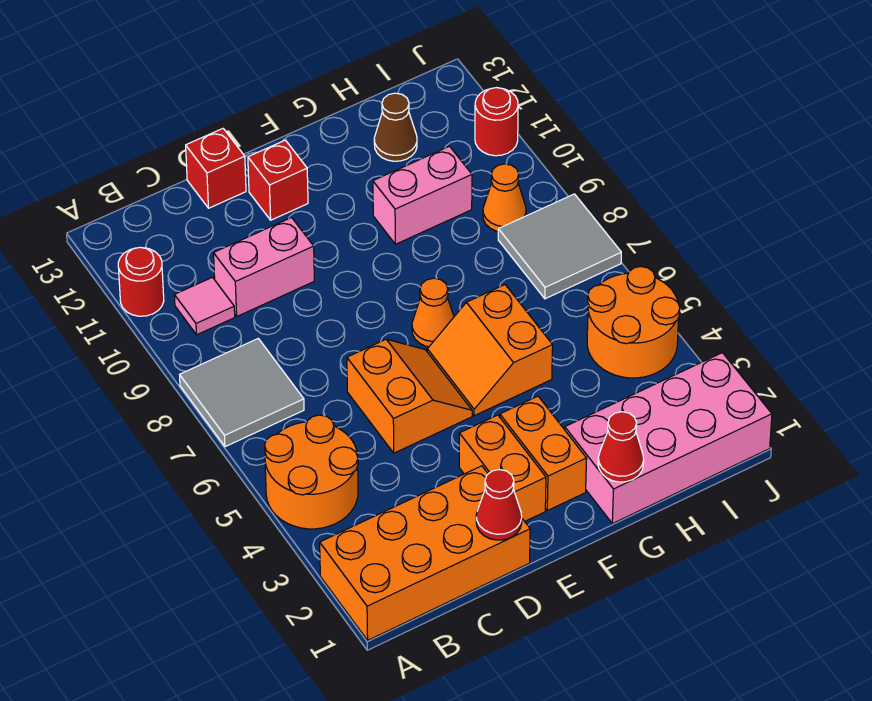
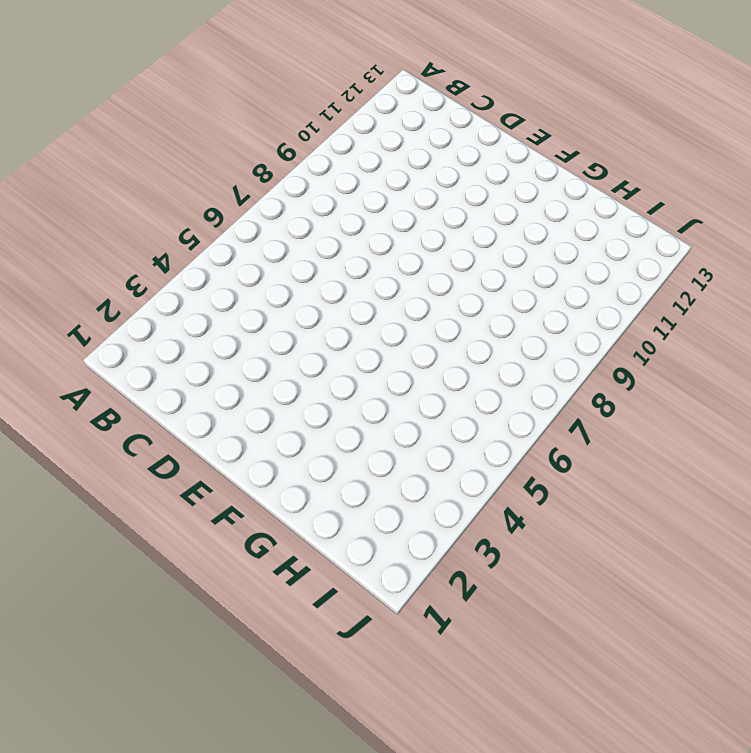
none -> orange 2x4 brick [320,466,530,640]
none -> orange 2x2 round brick [265,415,358,529]
none -> grey 2x2 tile [180,339,304,447]

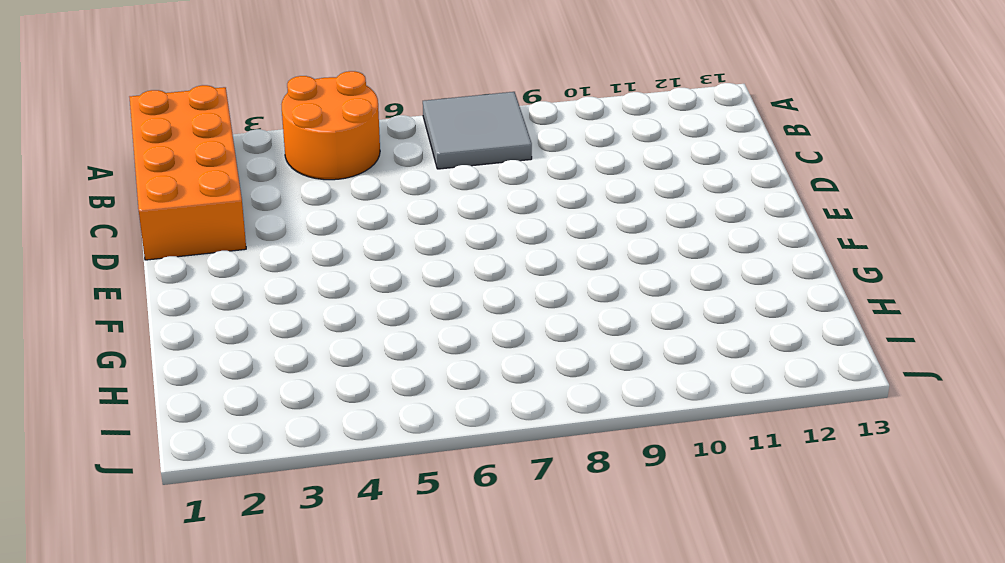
none -> red 1x1 round brick [118,247,164,316]
none -> pink 1x1 tile [174,277,235,335]
none -> pink 1x2 brick [214,218,314,316]

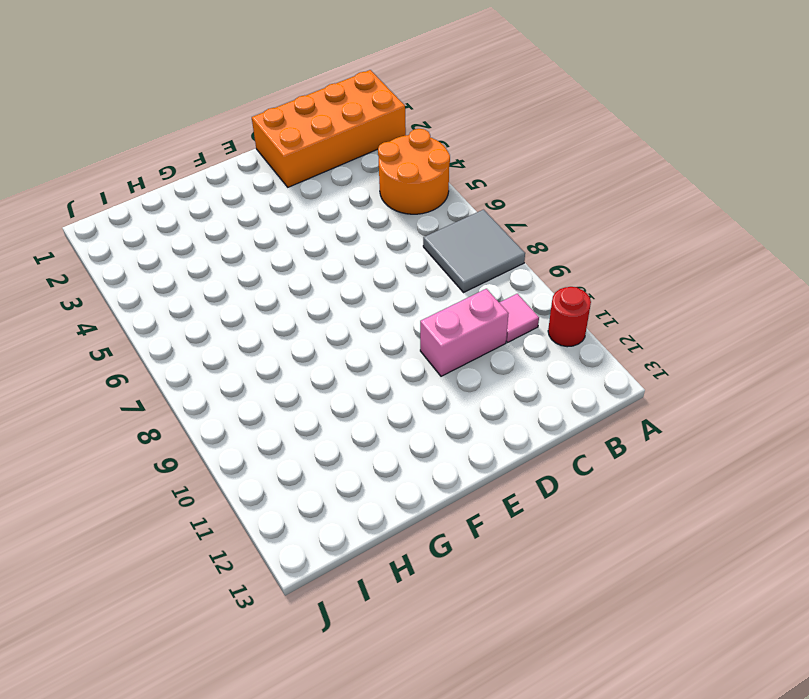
none -> orange 2x2 slope [347,339,472,453]
none -> red 1x1 brick [186,129,246,208]
none -> orange 1x2 brick [459,415,546,521]

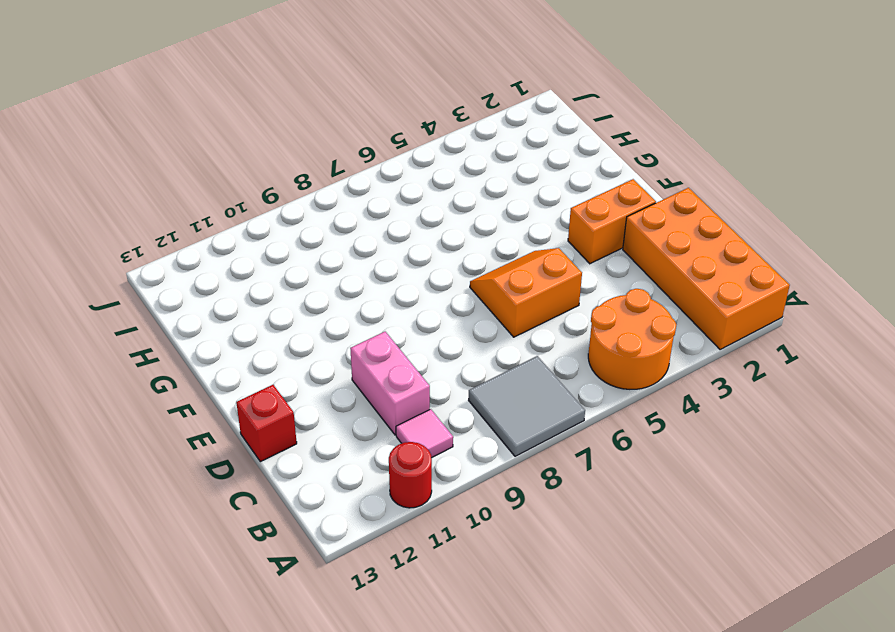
none -> red 1x1 brick [248,140,308,220]
none -> orange 1x2 brick [500,396,587,511]
none -> orange 2x2 slope [427,285,553,416]

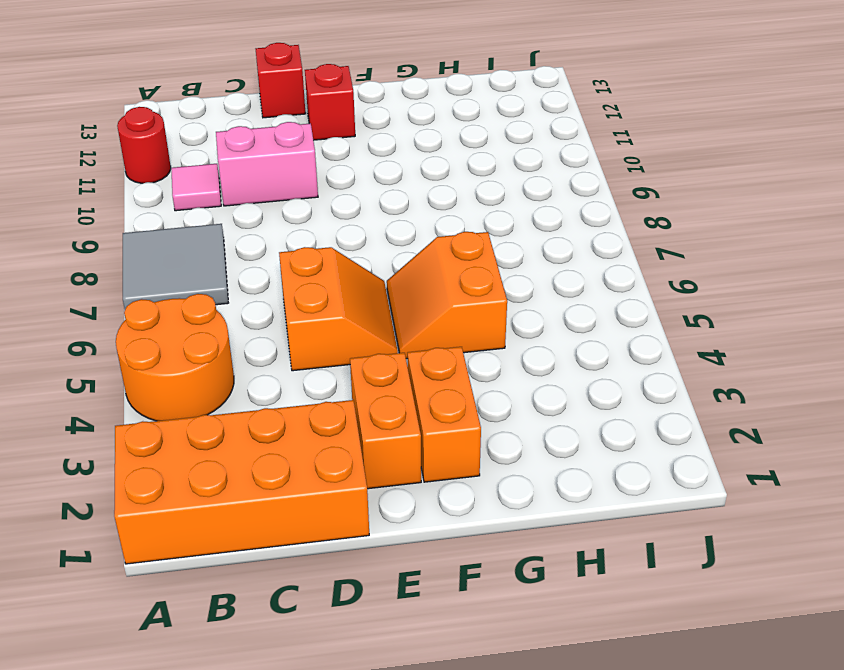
none -> orange 1x1 cone [412,278,454,347]
none -> pink 2x4 brick [565,353,772,524]
none -> pink 1x2 brick [373,146,472,244]

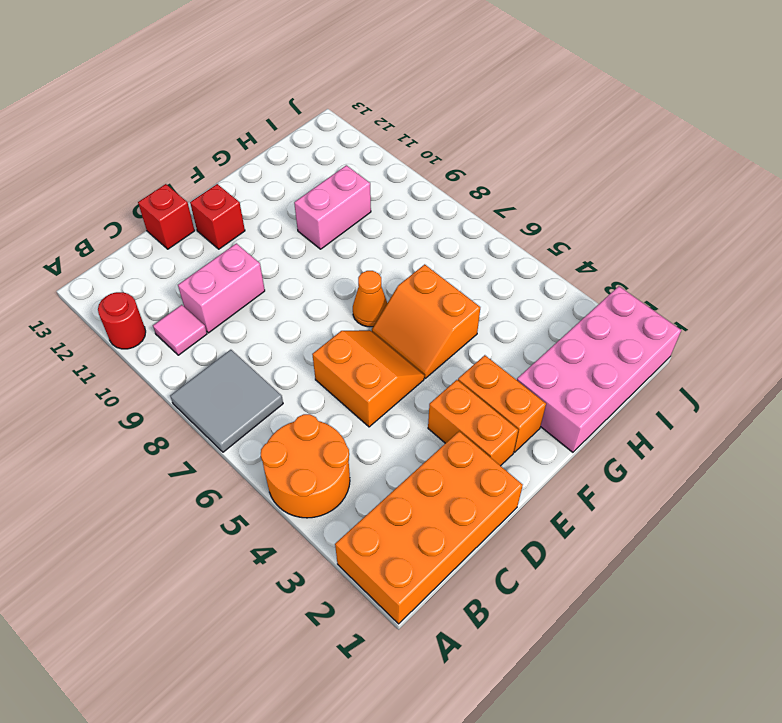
none -> brown 1x1 cone [374,93,417,161]
none -> orange 2x2 round brick [587,266,680,378]
none -> grey 2x2 tile [498,194,621,299]

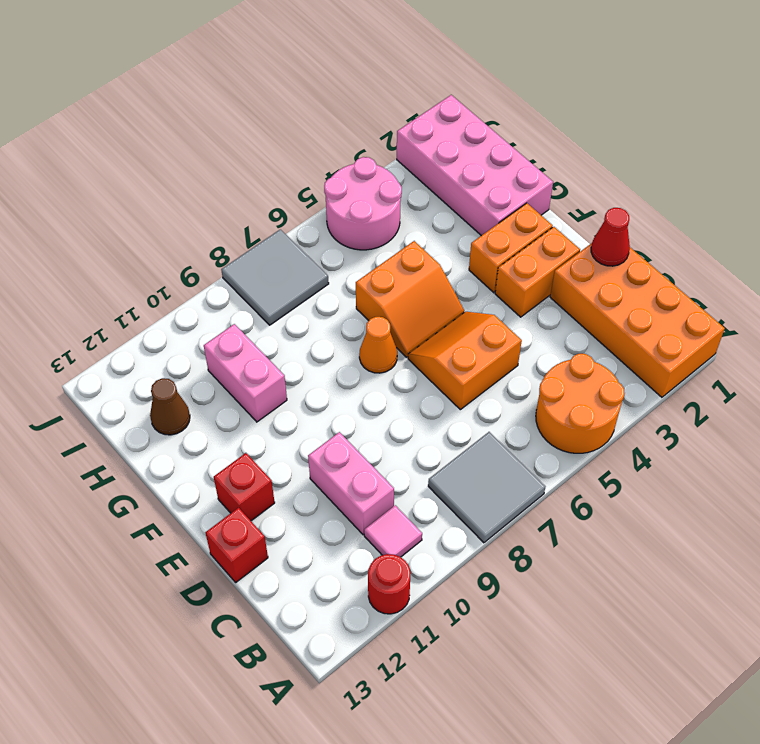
pink 2x2 round brick [324,157,402,250] -> orange 2x2 round brick [587,266,680,378]
none -> orange 1x1 cone [483,164,526,231]
none -> red 1x1 round brick [475,88,518,156]
none -> red 1x1 cone [598,412,644,482]

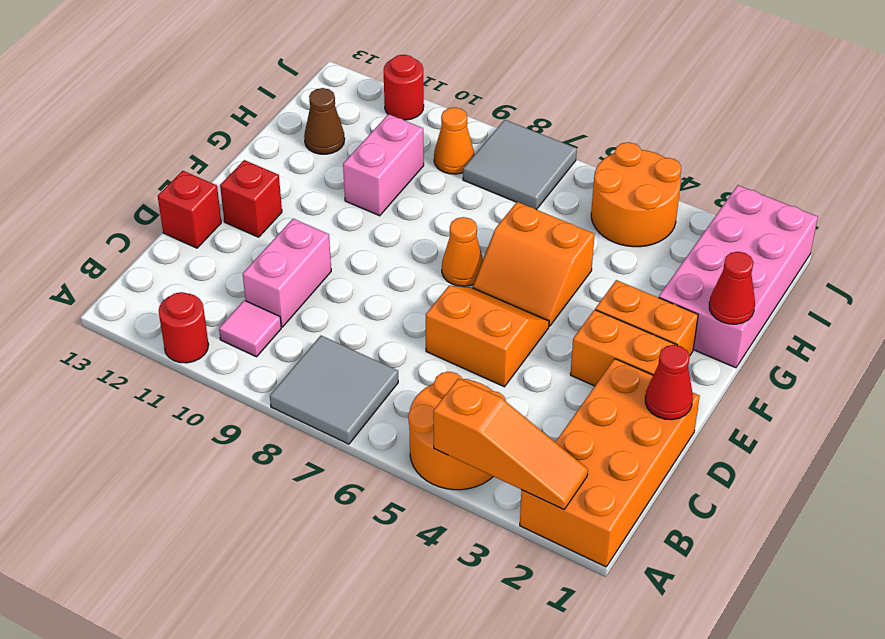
orange 1x3 slope [433,378,588,509] -> none

